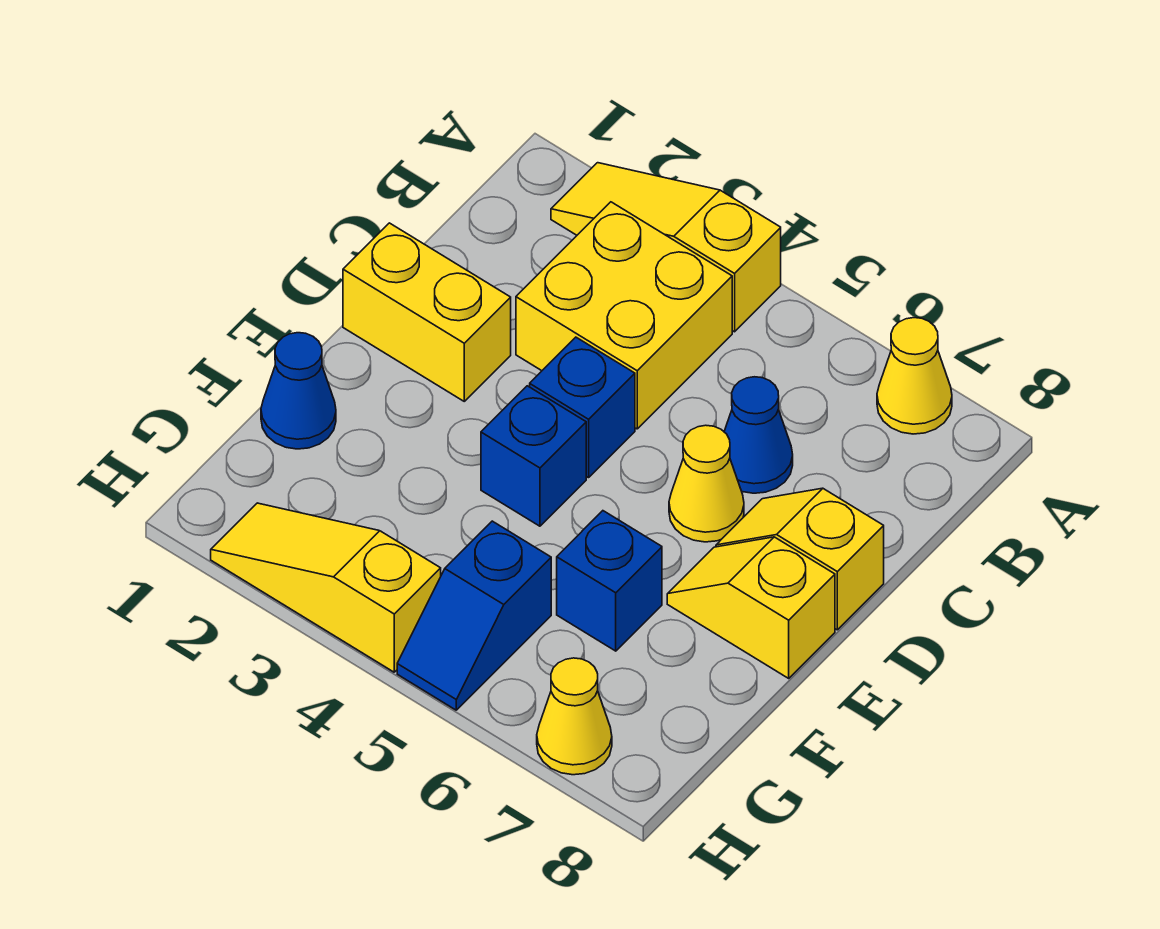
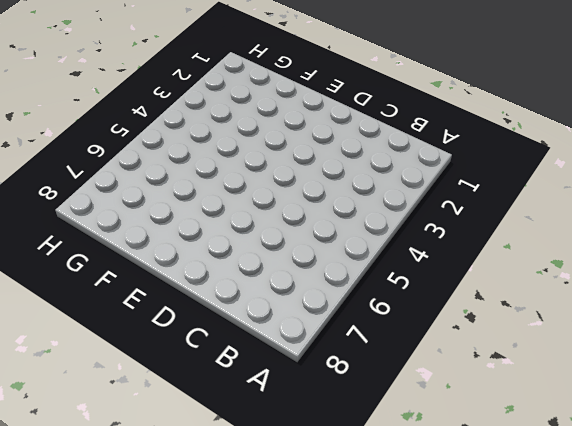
none -> yellow 1x3 slope [551,163,781,332]
none -> yellow 1x1 cone [877,318,952,434]
none -> yellow 2x2 brick [516,202,732,429]

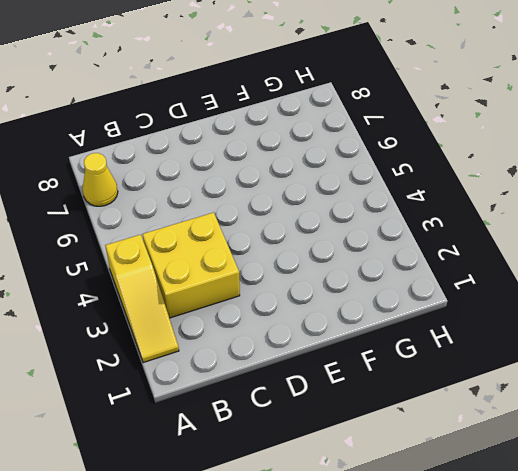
none -> blue 1x1 cone [724,377,793,493]
none -> yellow 1x2 brick [343,223,511,401]
none -> blue 1x1 brick [530,337,635,478]

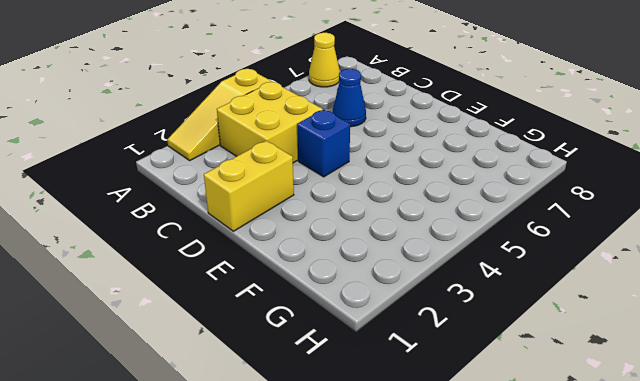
none -> yellow 1x1 cone [669,425,744,542]
none -> yellow 1x2 slope [716,488,884,630]
none -> blue 1x1 brick [481,386,586,526]

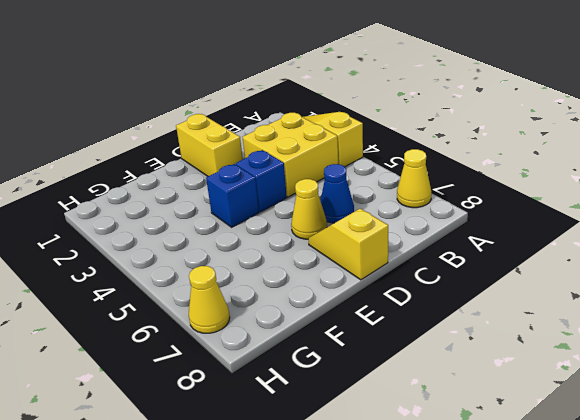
none -> yellow 1x2 slope [667,537,835,678]
none -> blue 1x1 cone [261,333,336,449]
none -> blue 1x1 brick [557,511,662,651]

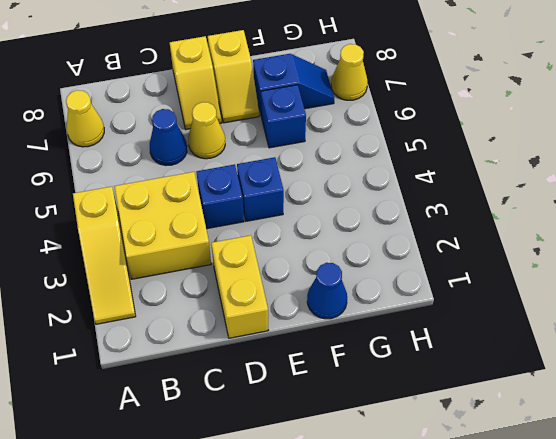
blue 1x2 slope [253,54,334,114] -> blue 1x2 slope moved to [397,521,551,710]
none -> yellow 1x3 slope [211,503,441,672]

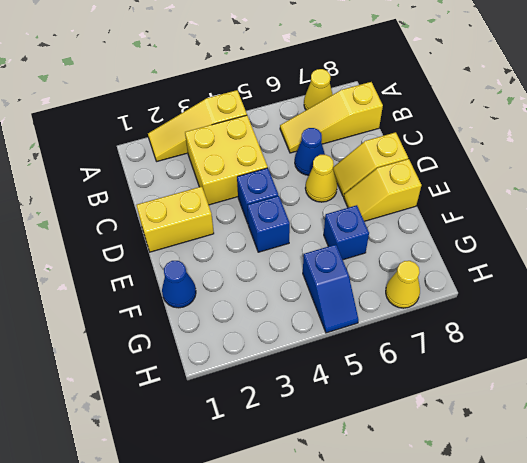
yellow 1x3 slope [280,82,383,153] -> yellow 1x3 slope moved to [211,503,441,672]

